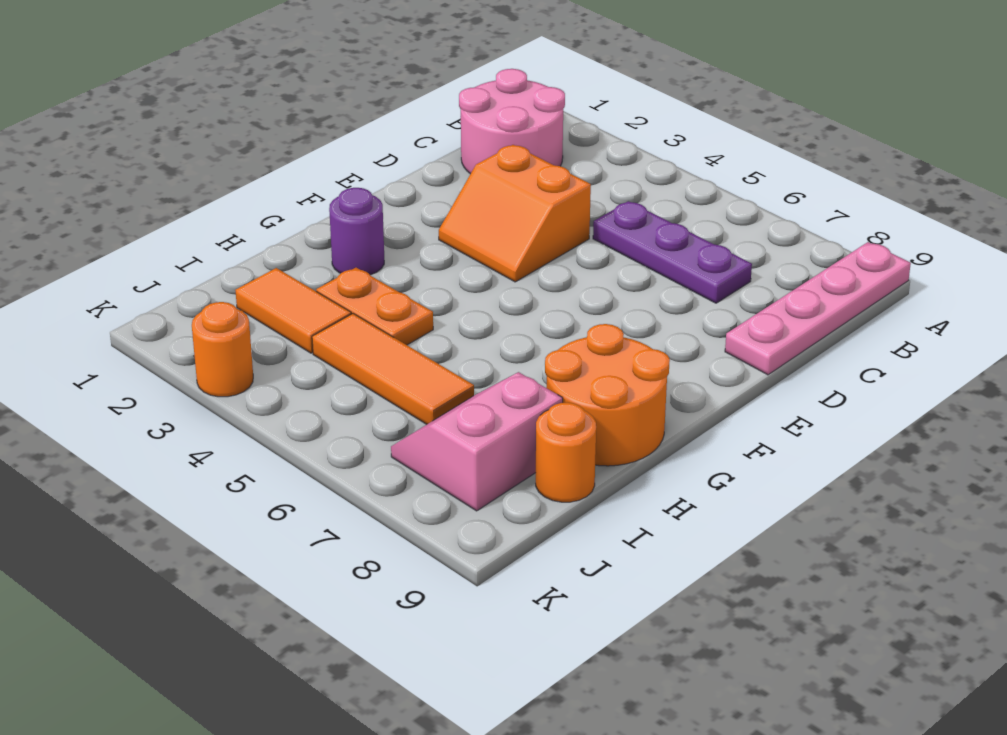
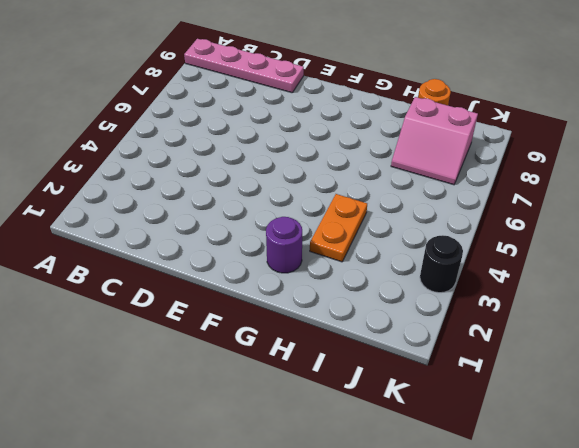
black 1x1 round brick [420,235,463,293] -> orange 1x1 round brick [192,302,253,397]
none -> pink 2x2 round brick [459,69,565,174]
none -> purple 1x3 plate [593,201,752,303]
none -> orange 2x2 slope [439,145,591,282]

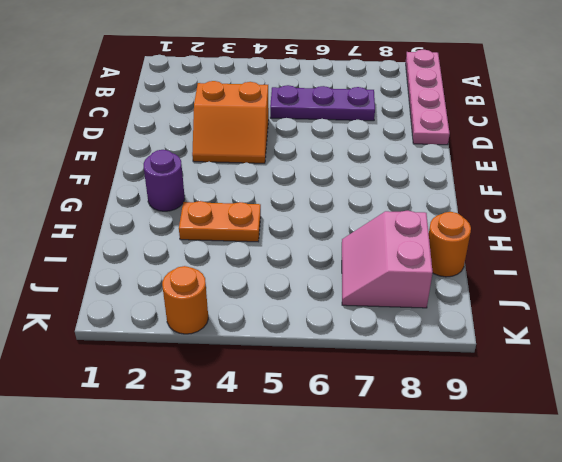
none -> pink 2x2 round brick [459,69,565,174]
none -> orange 2x2 round brick [545,324,670,466]
none -> orange 1x2 tile [235,268,351,353]

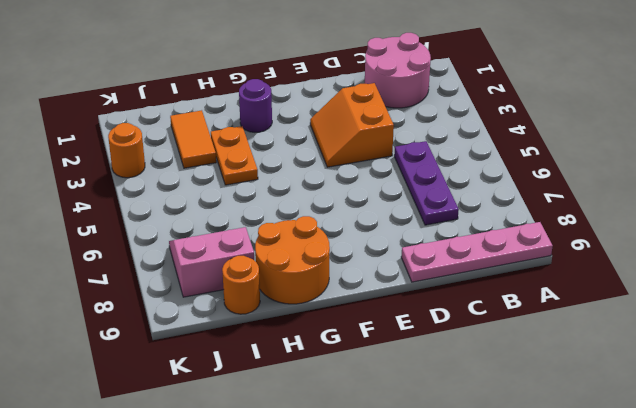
none -> orange 1x3 tile [312,314,474,425]

